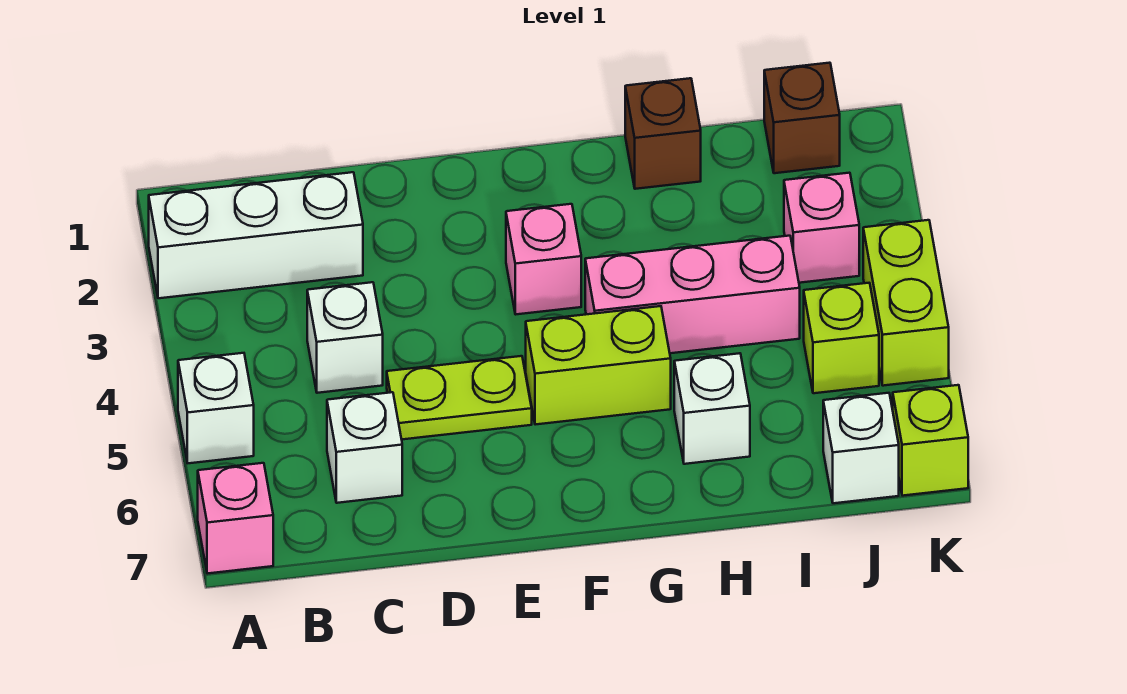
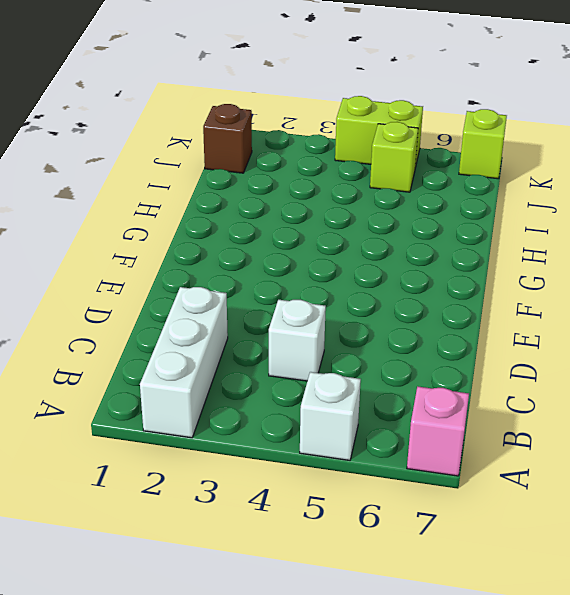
none -> white 1x1 brick [327,392,402,503]
none -> lime 1x2 plate [387,356,532,439]
none -> pink 1x1 brick [506,204,581,314]

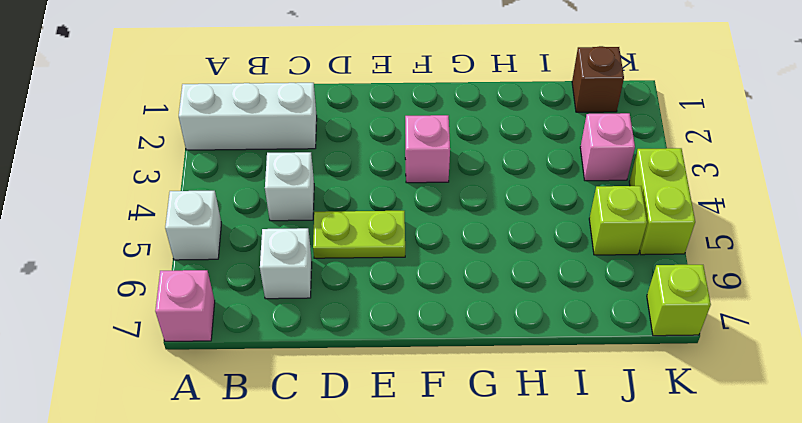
none -> lime 1x2 brick [526,306,671,425]
none -> pink 1x3 brick [585,236,800,353]
none -> brown 1x1 brick [625,78,701,189]

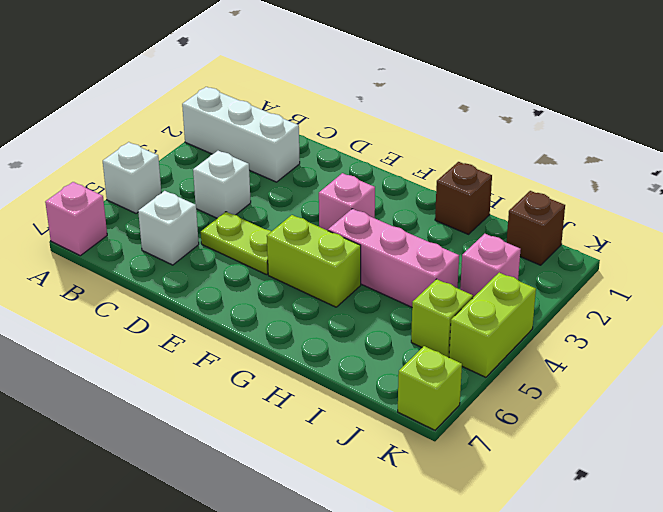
none -> white 1x1 brick [674,353,750,464]
none -> white 1x1 brick [823,393,899,503]

